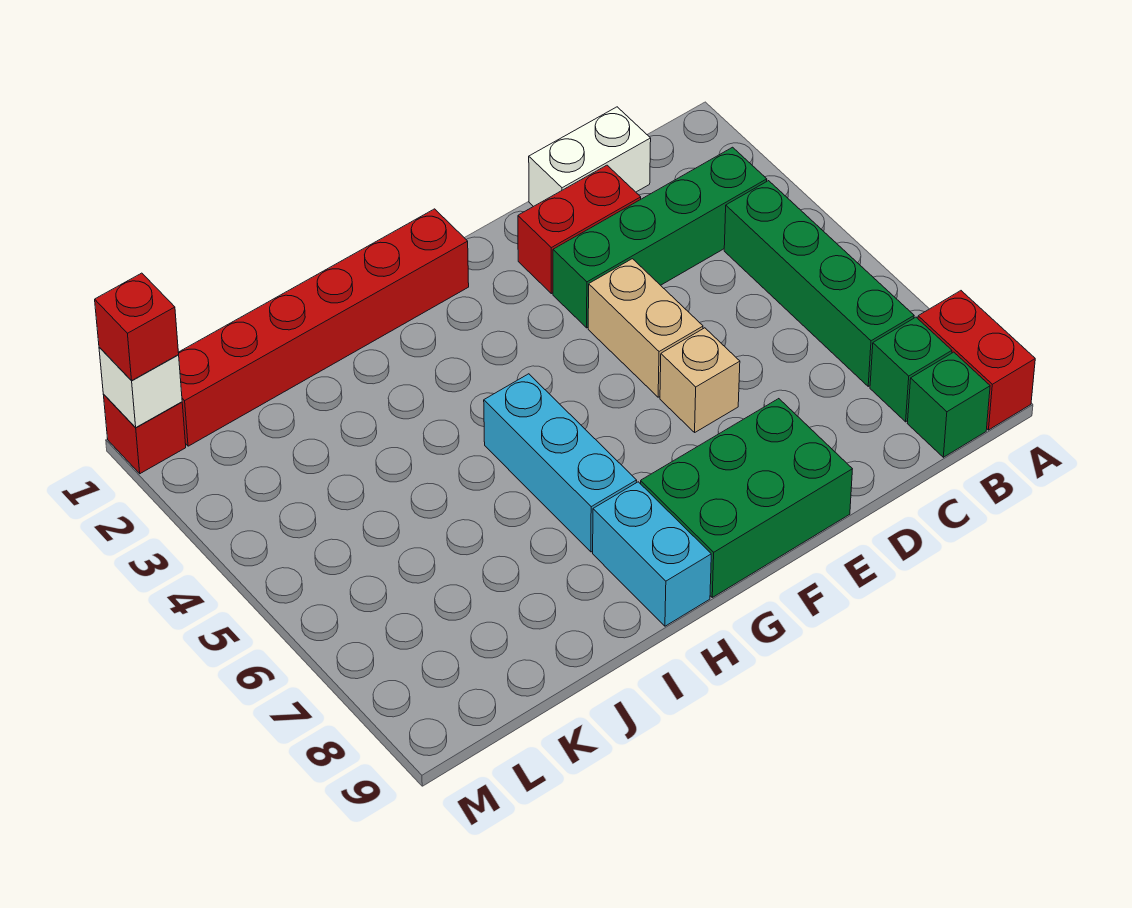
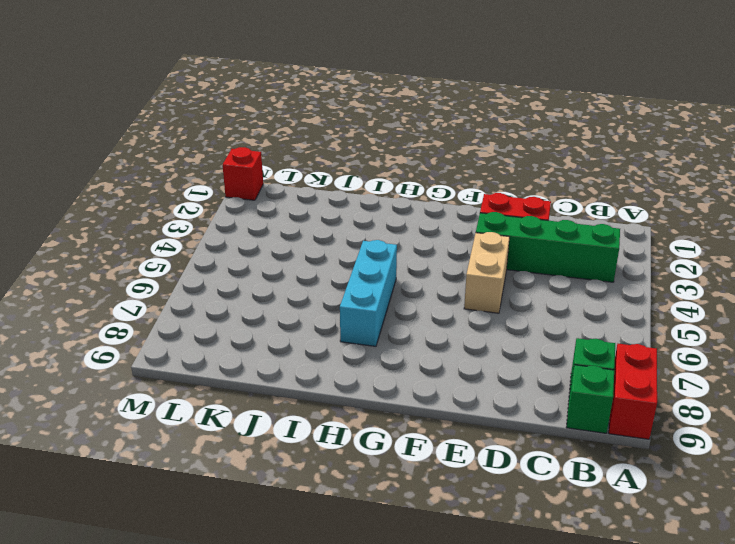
none -> green 1x4 brick [724,181,914,386]
none -> white 1x2 brick [529,107,651,207]
none -> tan 1x1 brick [660,328,740,432]

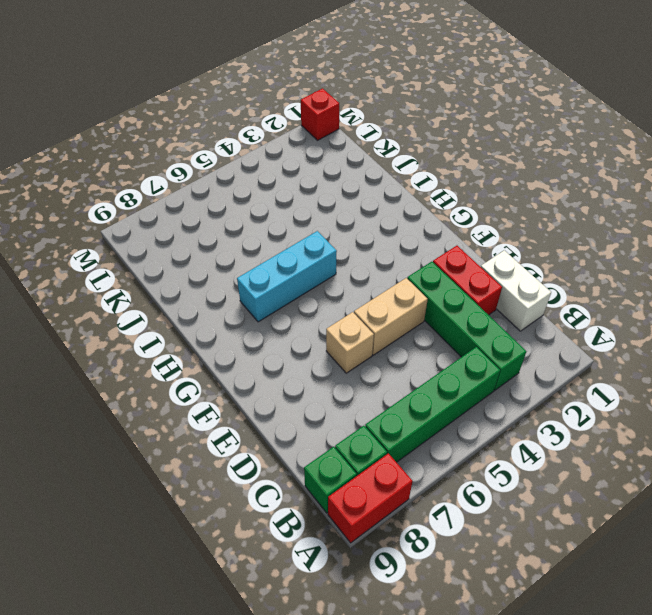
none -> green 2x3 brick [641,399,852,597]
none -> red 1x6 brick [178,209,469,446]
none -> cyan 1x2 brick [593,482,711,626]

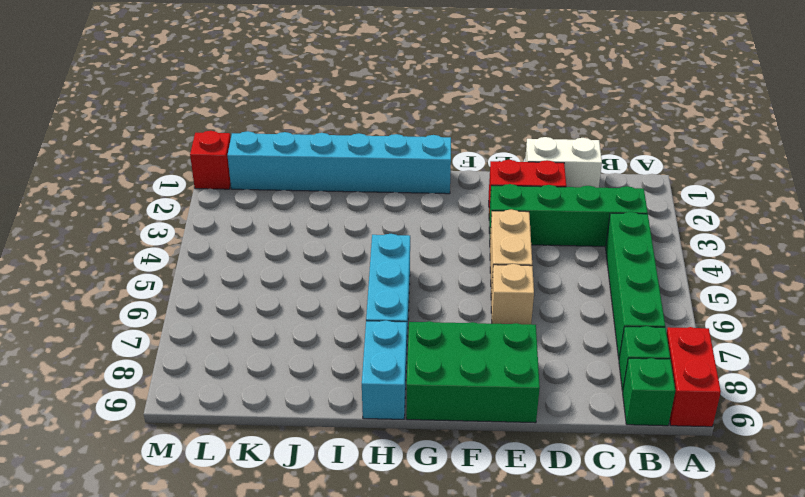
cyan 1x6 brick [227,131,451,194] -> red 1x6 brick [178,209,469,446]
none -> white 1x1 brick [99,347,182,428]
none -> red 1x1 brick [95,273,179,381]

